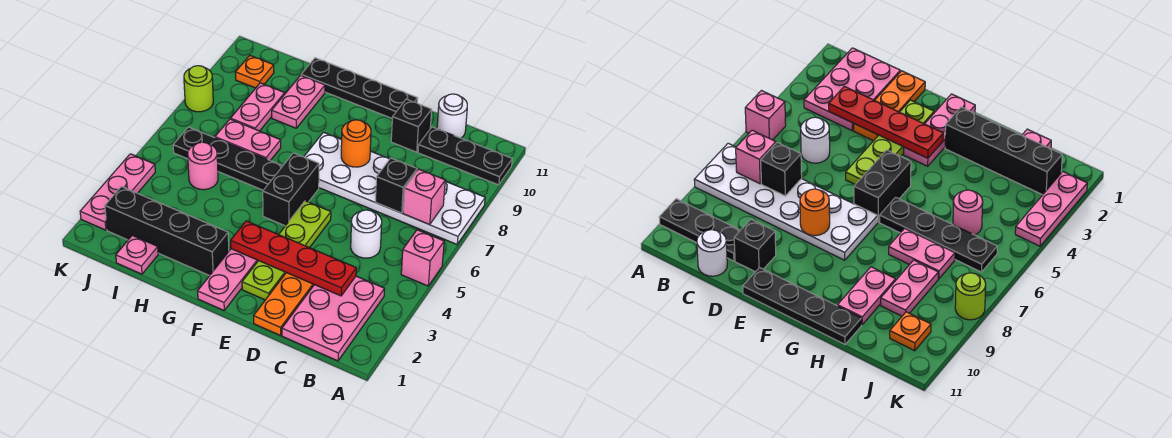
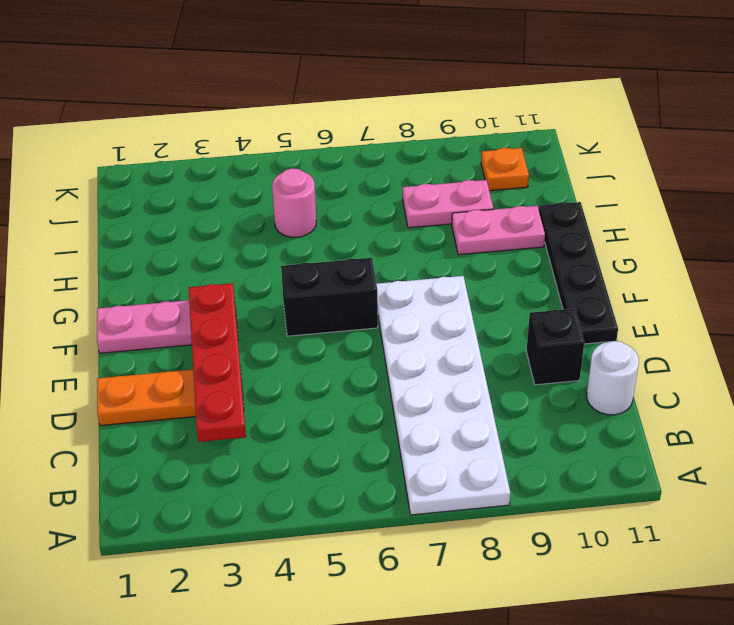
none -> pink 1x1 brick [401,230,444,286]
none -> black 1x3 plate [418,127,512,185]
none -> pink 2x3 plate [282,276,384,361]

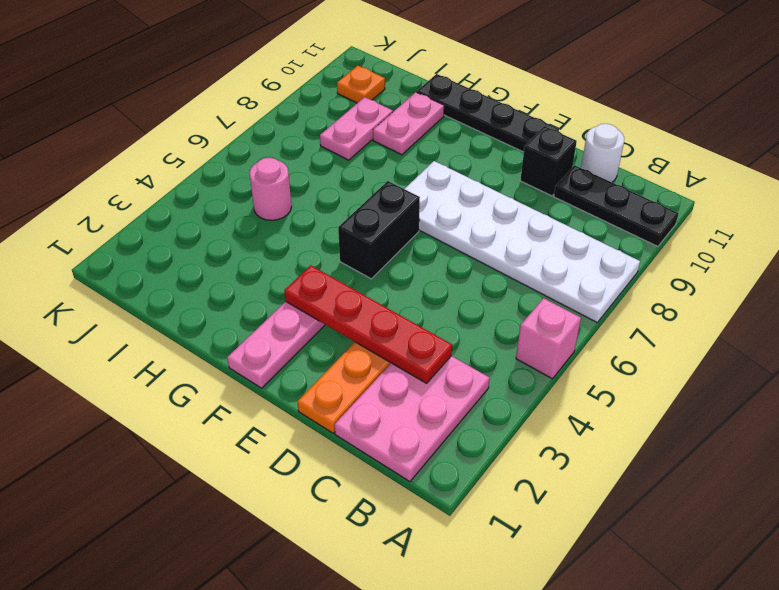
none -> white 1x1 round brick [351,210,382,258]
none -> lime 1x4 plate [242,201,331,300]
none -> black 1x4 brick [105,187,229,276]

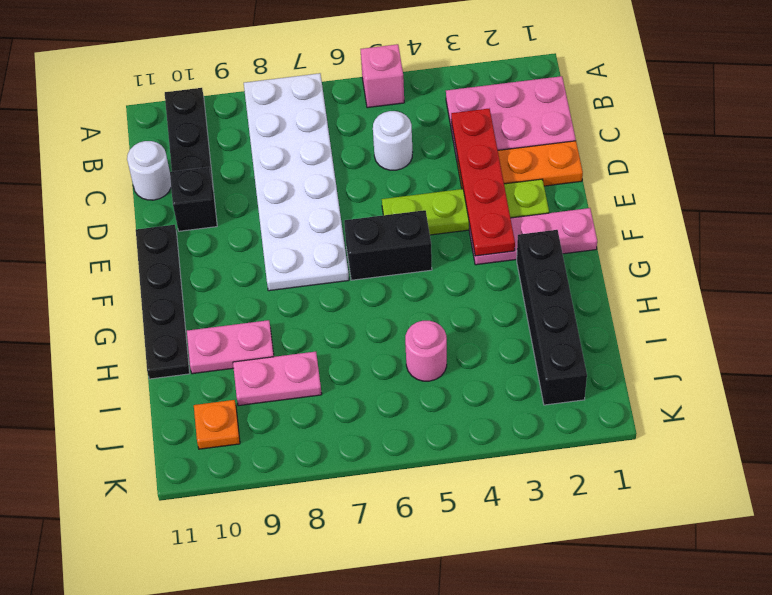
none -> black 1x4 plate [173,127,282,190]
none -> pink 1x2 plate [215,119,281,161]
none -> pink 1x1 plate [116,235,158,274]

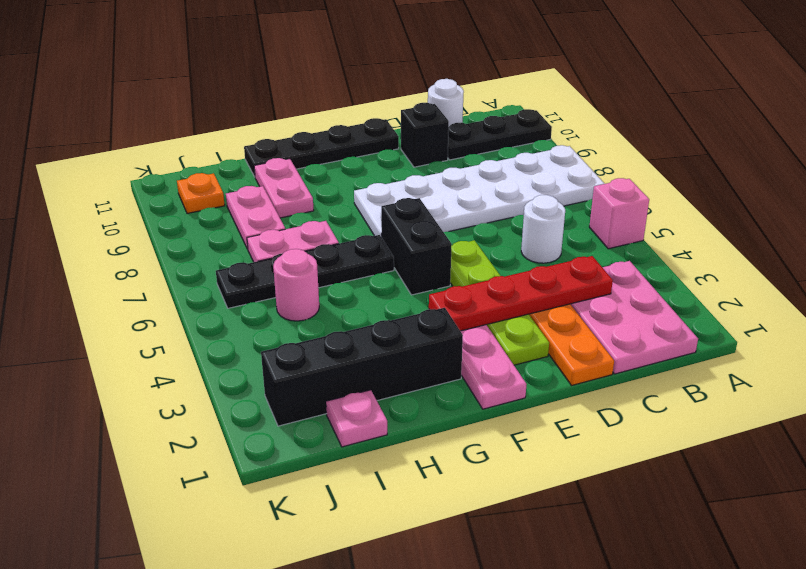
none -> pink 1x3 plate [80,154,155,230]
none -> lime 1x1 round brick [184,66,213,112]
none -> pink 1x1 brick [403,169,445,225]

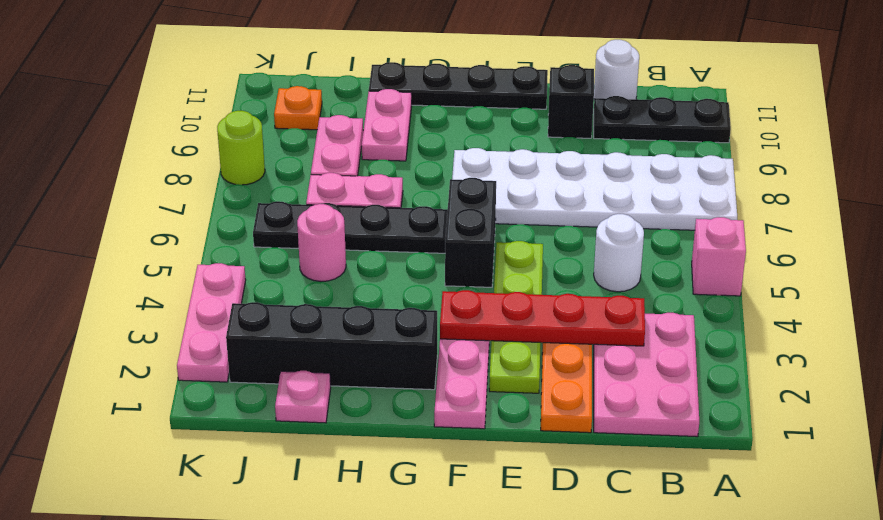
none -> pink 1x1 brick [403,169,445,225]
none -> black 1x1 brick [375,158,417,213]
none -> orange 1x1 round brick [341,120,371,167]

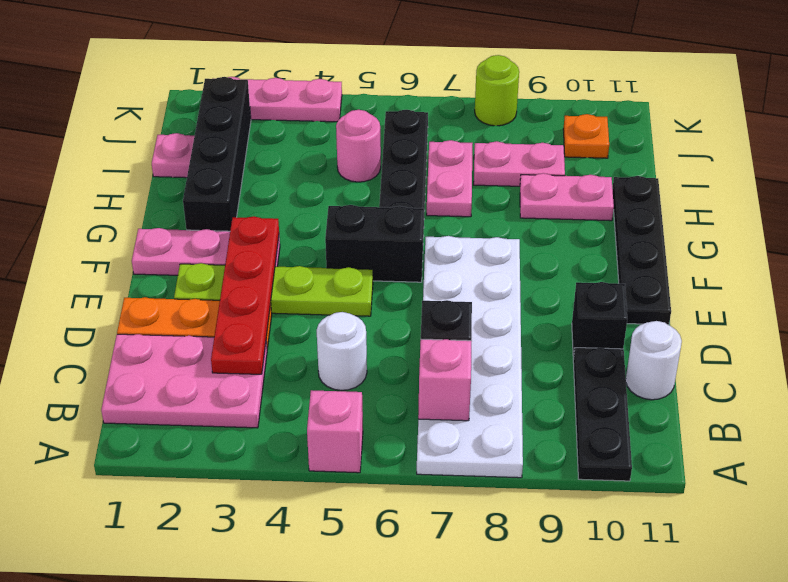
none -> orange 1x1 round brick [341,120,371,167]

